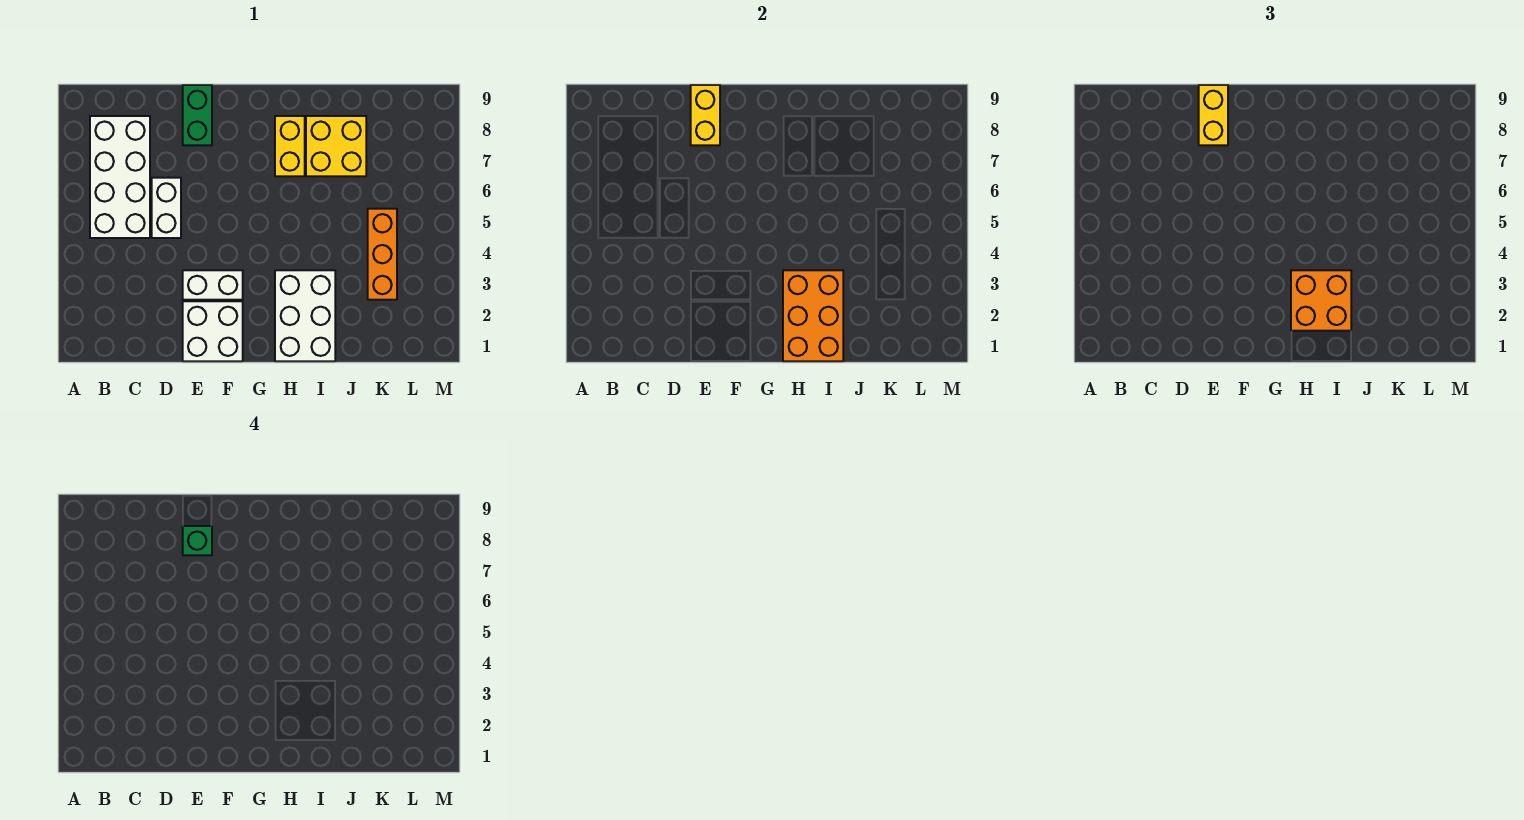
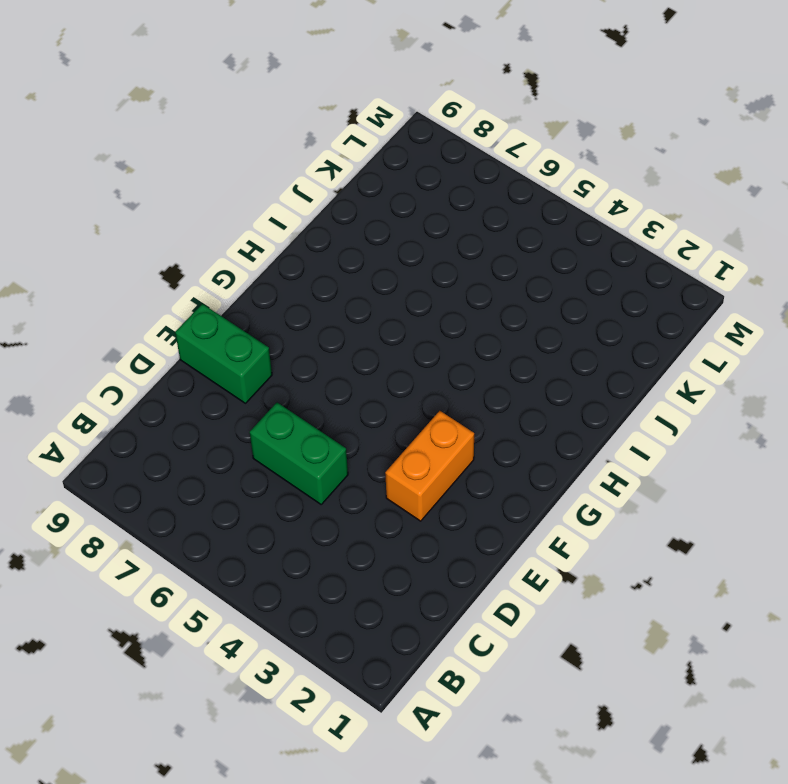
green 1x2 brick [250,403,348,504] -> white 1x2 brick [152,178,181,238]
orange 1x2 brick [385,411,474,521] -> white 1x2 brick [183,270,243,300]
none -> white 2x4 brick [90,116,150,238]
none -> white 2x2 brick [183,301,243,361]
none -> white 2x3 brick [275,270,335,361]

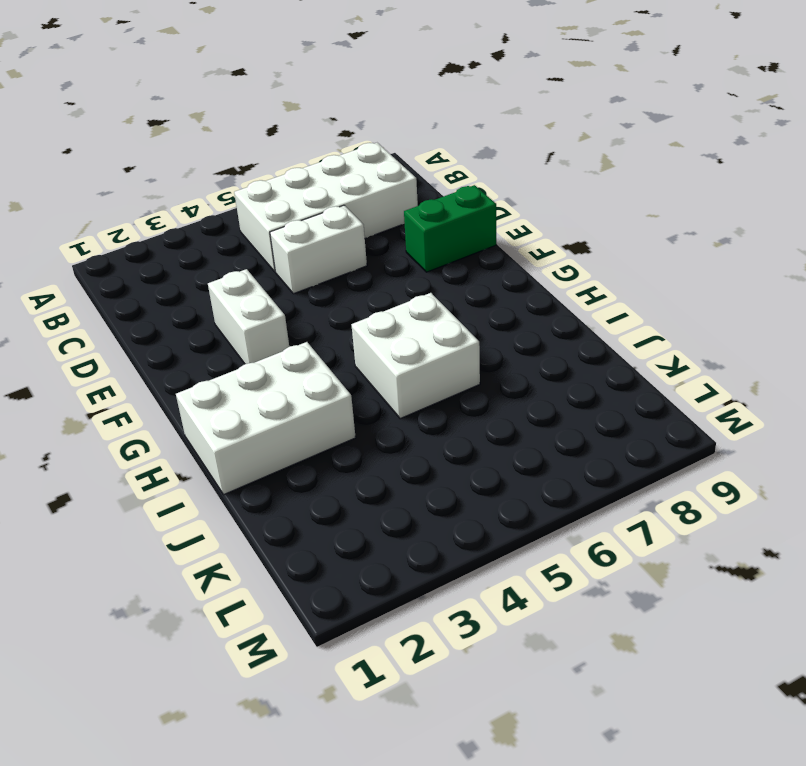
white 2x2 brick [351,293,480,419] -> white 2x2 brick moved to [183,301,243,361]
none -> yellow 1x2 brick [275,116,305,176]
none -> yellow 2x2 brick [306,116,366,176]
none -> orange 1x3 brick [368,209,397,300]

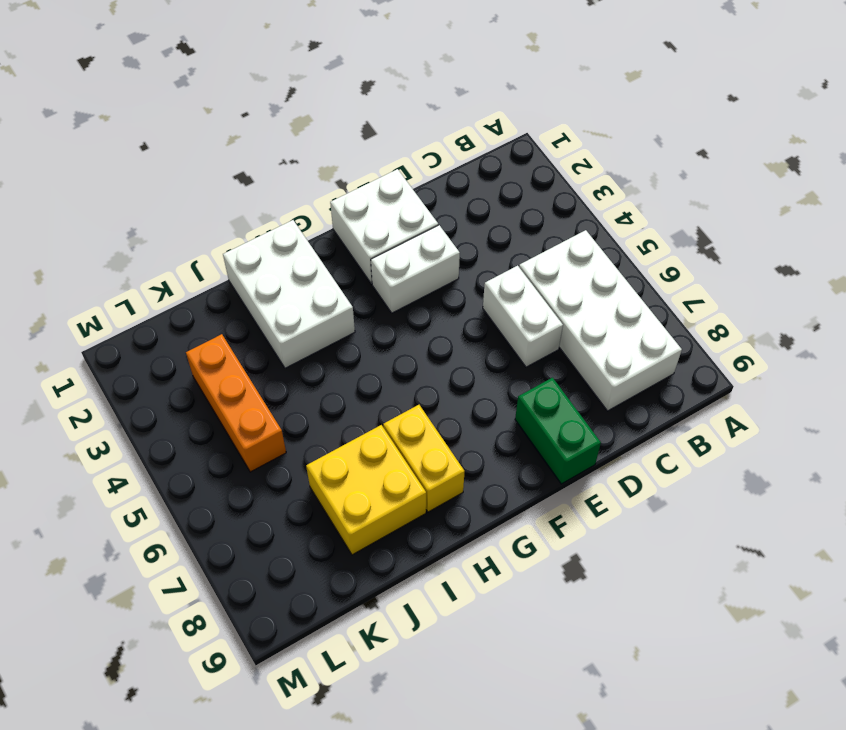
none -> yellow 1x2 brick [691,85,720,145]
none -> orange 2x3 brick [783,270,843,361]
none -> yellow 1x2 brick [1199,85,1228,145]

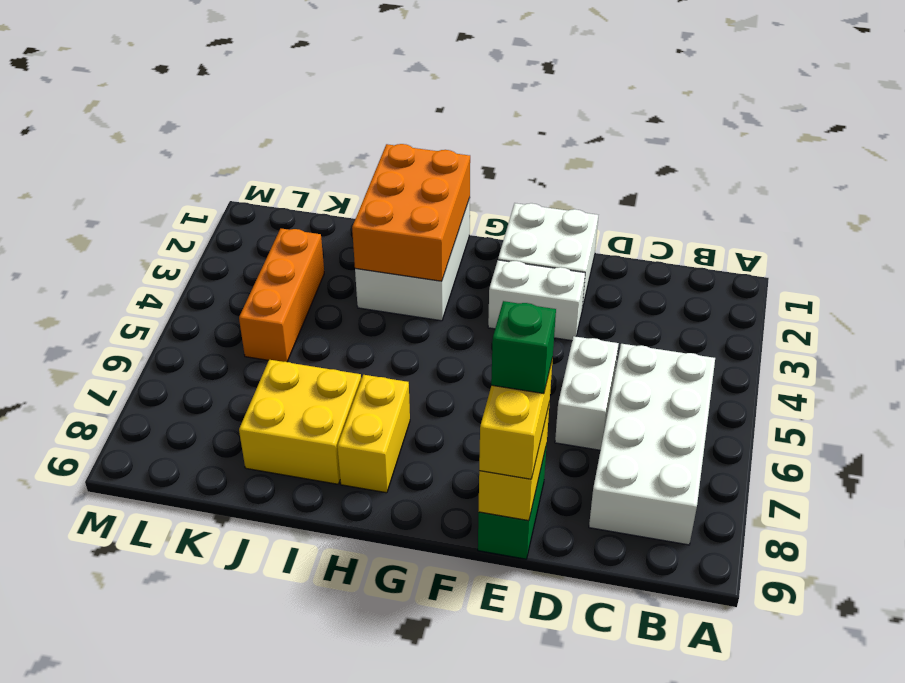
none -> orange 2x2 brick [1291,270,1351,331]

